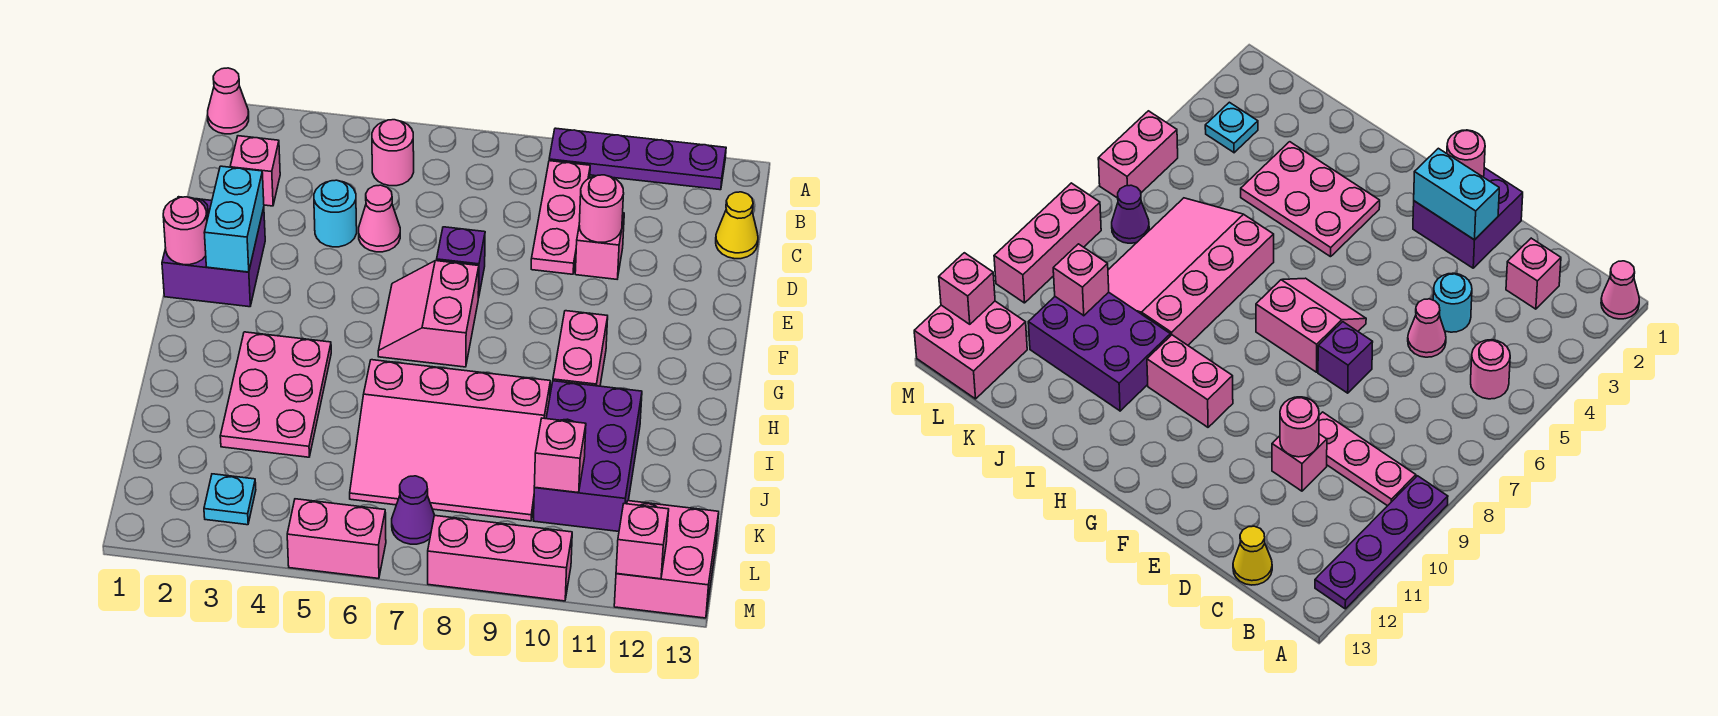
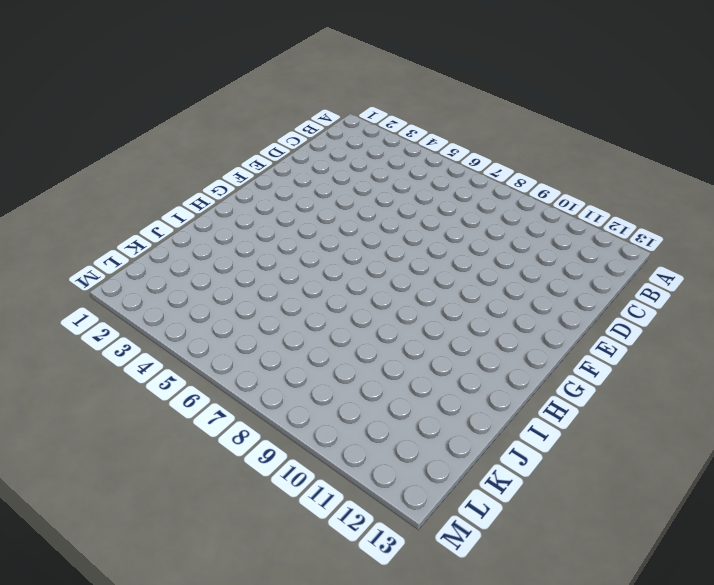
none -> pink 1x1 cone [208,68,249,134]
none -> purple 1x4 plate [549,128,726,190]
none -> pink 1x1 round brick [372,120,414,186]

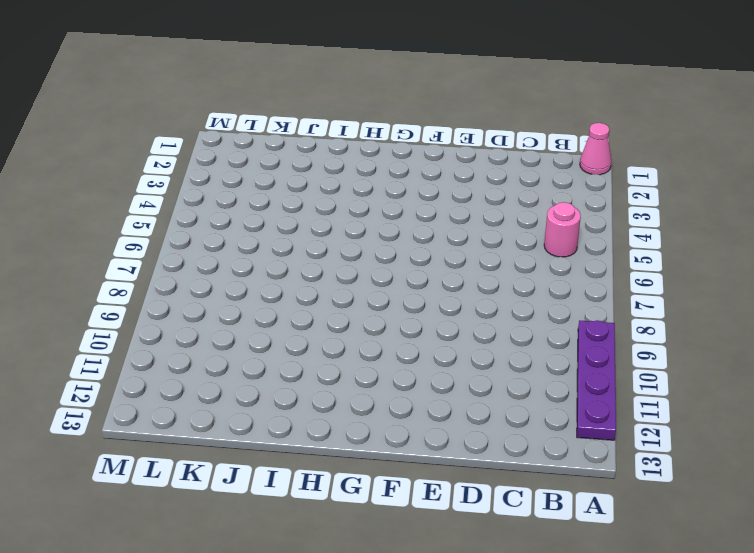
none -> pink 1x3 plate [531,161,590,274]
none -> pink 1x1 brick [230,136,280,206]
none -> yellow 1x1 cone [716,192,758,259]

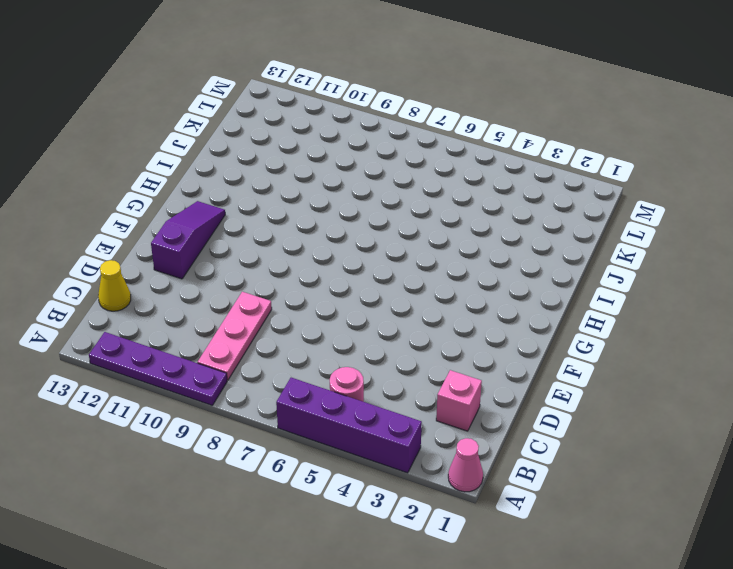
purple 1x4 brick [276,378,422,473] -> none
purple 1x3 slope [151,201,225,279] -> none
none -> cyan 1x1 round brick [314,180,357,247]
none -> pink 1x1 cone [359,185,400,252]
none -> pink 1x1 brick [575,213,624,279]

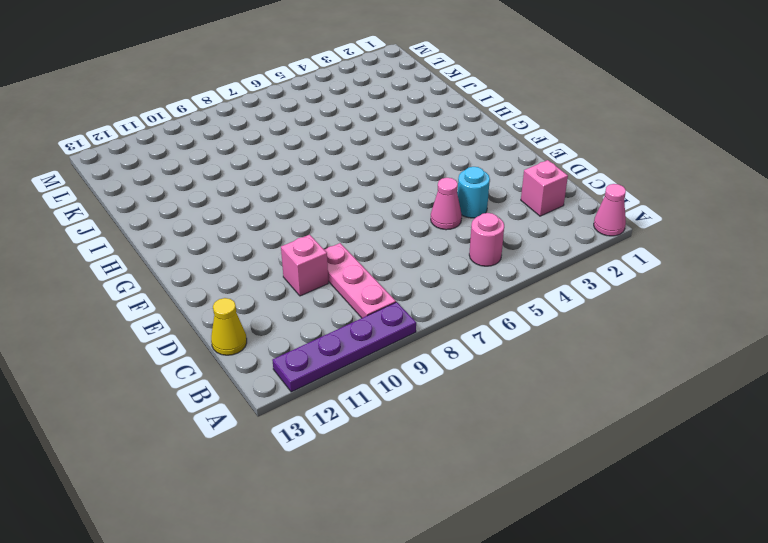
none -> purple 2x2 brick [162,197,265,307]
none -> purple 1x1 brick [437,227,485,298]
none -> pink 2x2 slope [378,261,479,367]

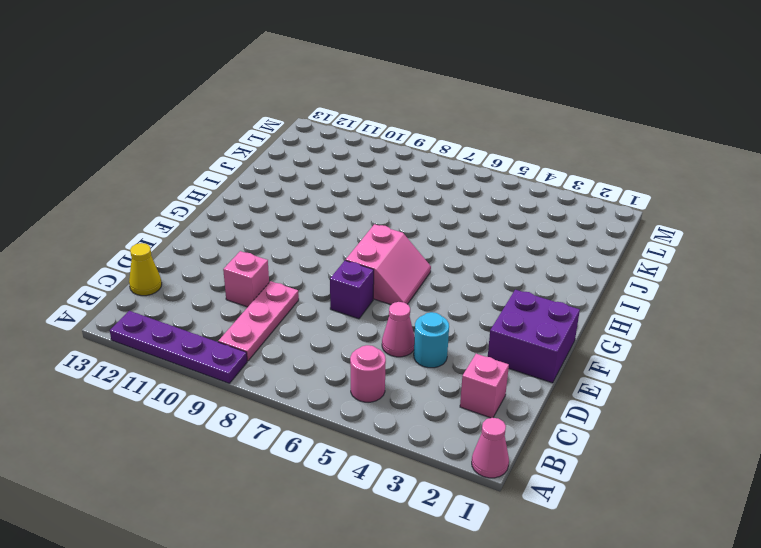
none -> pink 1x2 brick [553,311,608,386]
none -> pink 2x3 plate [220,332,331,457]
none -> pink 3x4 slope [350,360,550,521]

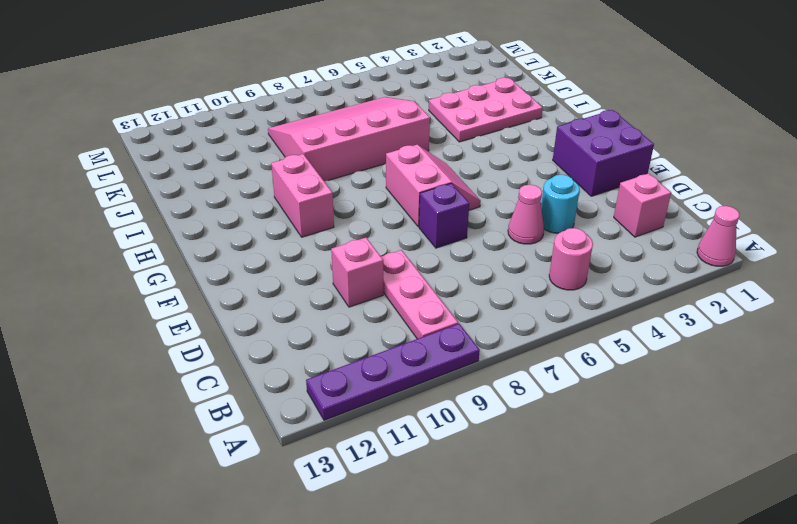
pink 2x3 plate [429,78,543,142] -> pink 2x3 plate turned to [220,332,331,457]
none -> yellow 1x1 cone [716,192,758,259]
none -> purple 2x3 brick [533,381,642,531]
none -> cyan 1x1 plate [204,474,256,525]

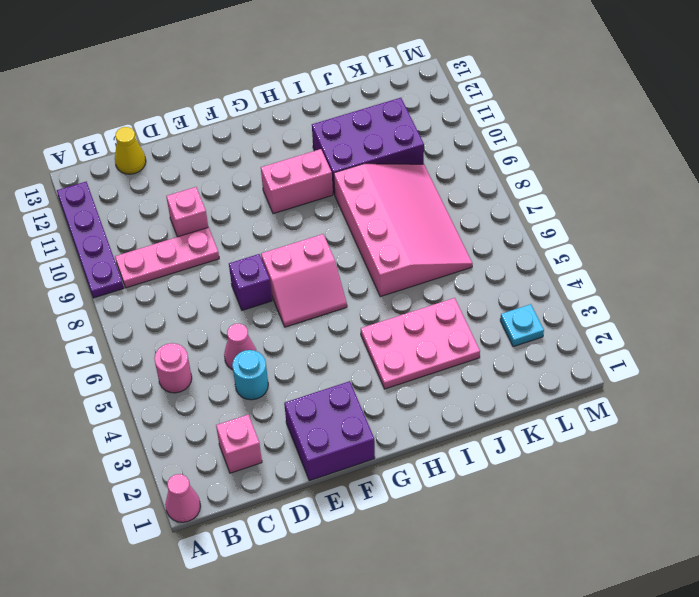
none -> purple 1x1 cone [392,476,435,544]
none -> pink 2x2 brick [614,501,719,618]
none -> pink 1x2 brick [287,499,386,579]

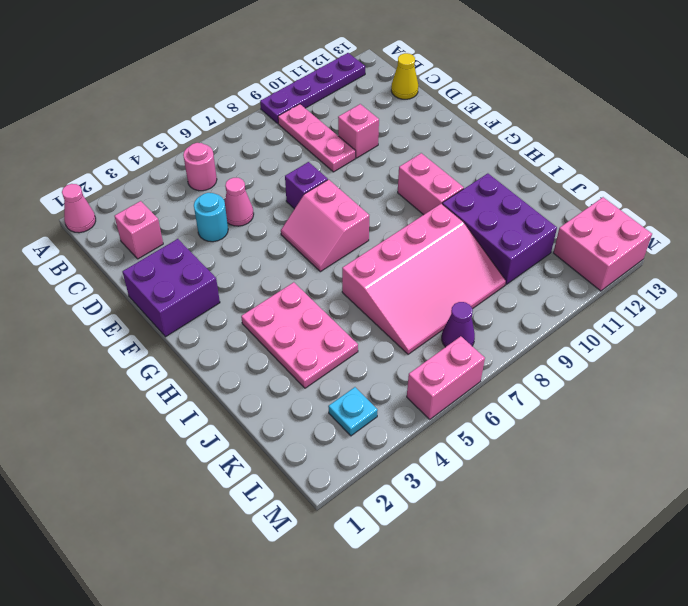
none -> pink 1x3 brick [428,516,572,601]
none -> pink 1x1 round brick [579,175,624,242]
none -> cyan 1x2 brick [204,166,264,272]

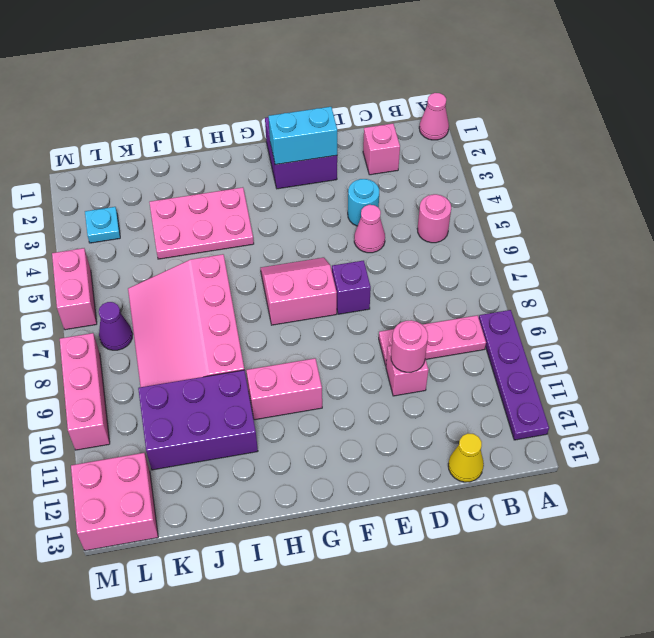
none -> pink 1x1 round brick [163,197,207,265]
none -> pink 1x1 brick [534,418,586,493]
none -> pink 1x1 brick [616,504,669,579]

